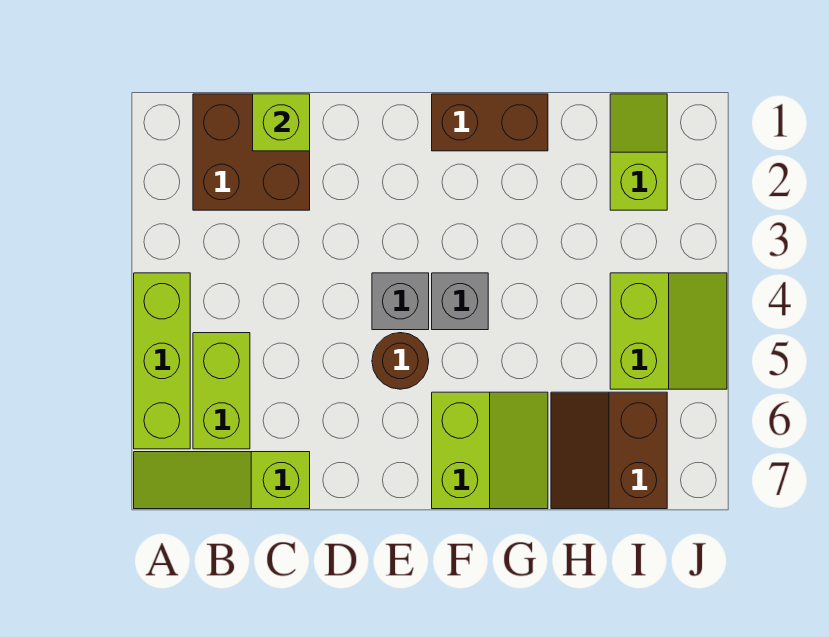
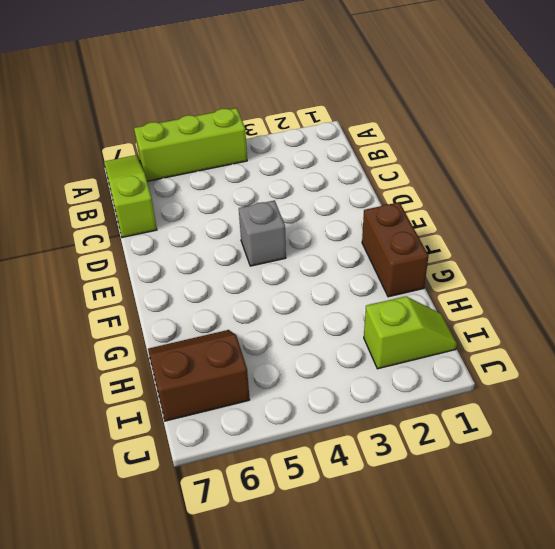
none -> brown 2x2 brick [193,94,310,210]
none -> lime 1x2 brick [193,333,250,449]
none -> brown 1x1 round brick [372,333,429,389]

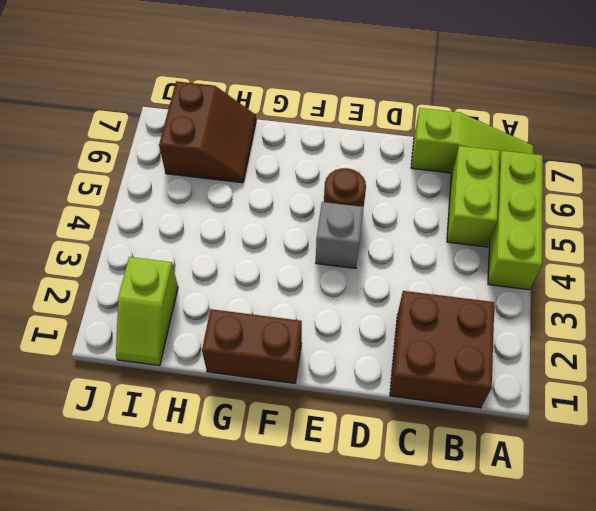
none -> grey 1x1 brick [432,273,488,330]
none -> lime 2x2 slope [432,392,548,509]
none -> lime 2x2 slope [610,273,727,389]

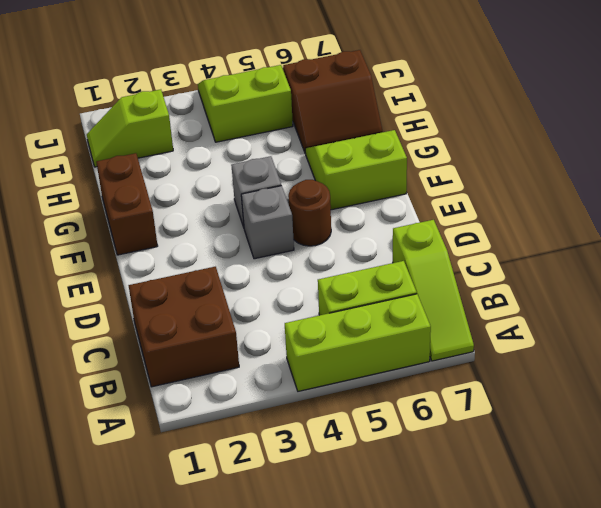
none -> lime 1x1 brick [253,94,310,151]

